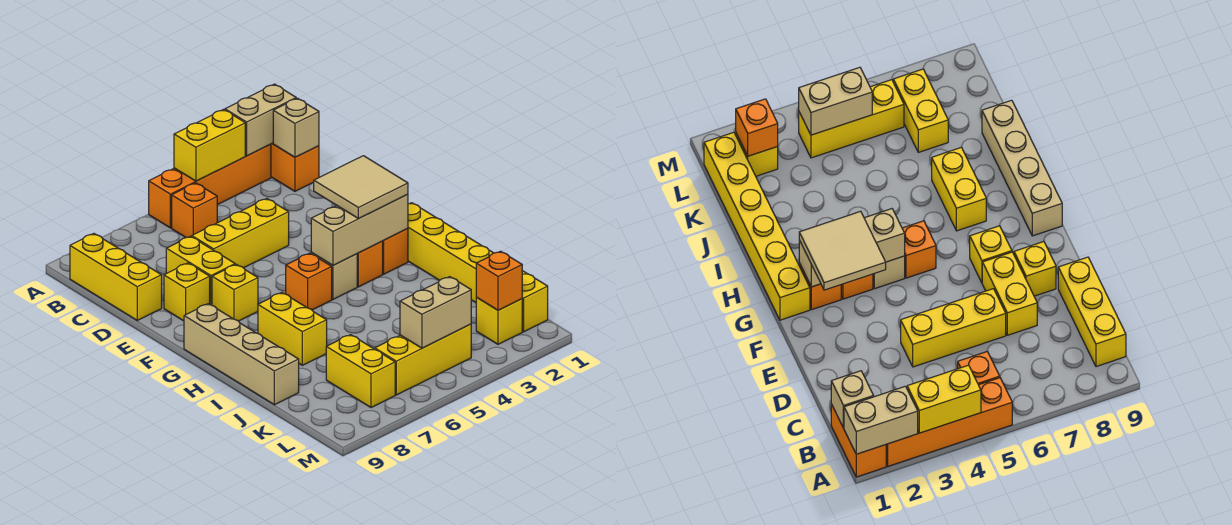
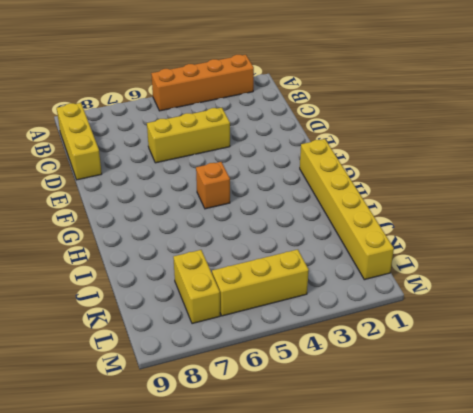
none -> orange 1x2 brick [271,143,319,191]
none -> orange 1x1 brick [172,183,217,238]
none -> yellow 1x2 brick [166,236,235,305]

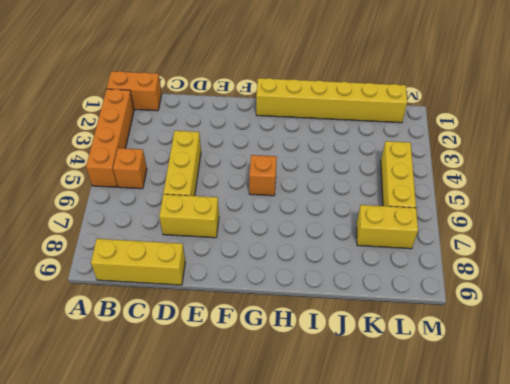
none -> yellow 1x1 brick [164,263,210,321]
none -> yellow 1x1 brick [212,264,258,321]
none -> orange 1x1 brick [383,229,408,274]

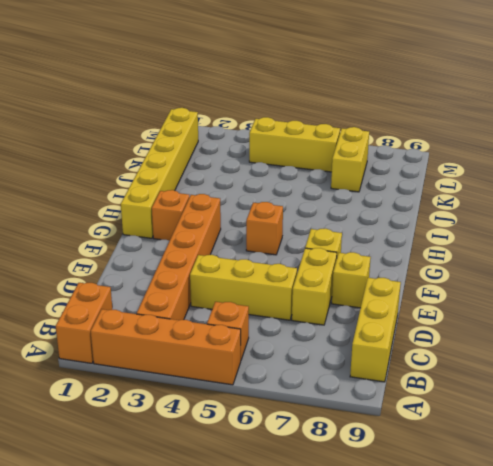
orange 1x6 brick [137,194,221,320] -> orange 1x1 brick [357,241,383,287]
none -> tan 1x1 brick [311,252,357,299]
none -> tan 1x4 brick [184,304,299,405]
none -> yellow 1x2 brick [258,293,327,365]

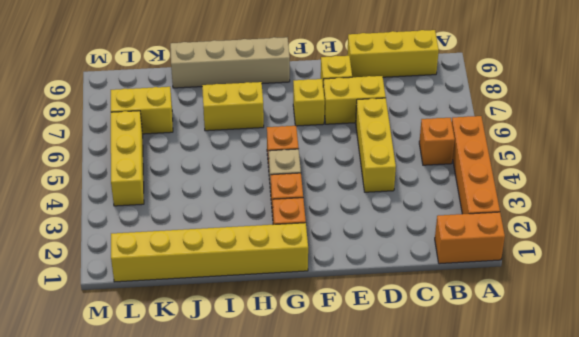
none -> yellow 1x1 brick [476,298,522,344]
none -> tan 1x2 brick [225,84,296,156]
none -> yellow 1x2 brick [174,109,245,181]

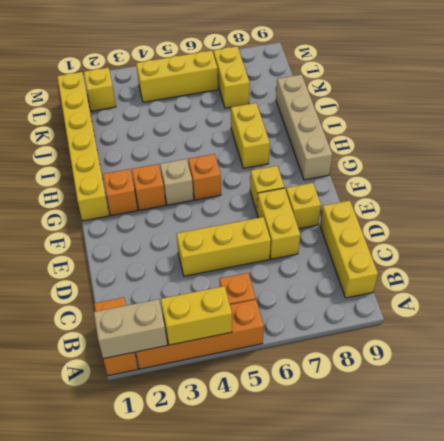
none -> tan 1x1 brick [273,98,319,157]
none -> tan 1x3 brick [311,194,408,265]
none -> orange 1x1 brick [476,251,522,310]

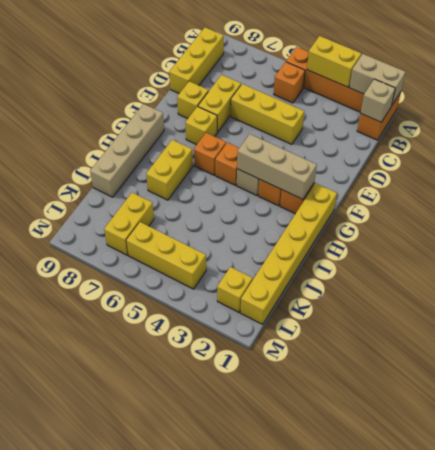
orange 1x1 brick [194,133,226,175] -> orange 1x1 brick moved to [476,251,522,310]
none -> tan 1x2 brick [400,277,471,348]
none -> tan 2x2 tile [313,156,408,219]

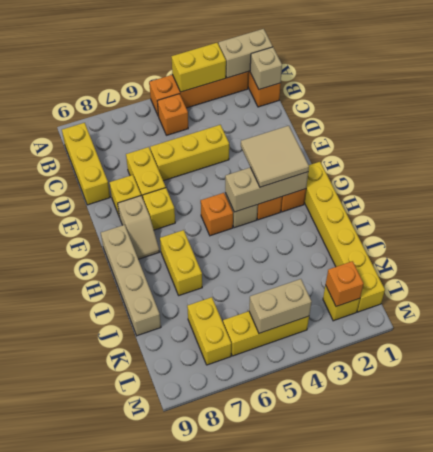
tan 1x2 slope [118,196,160,259] -> none

